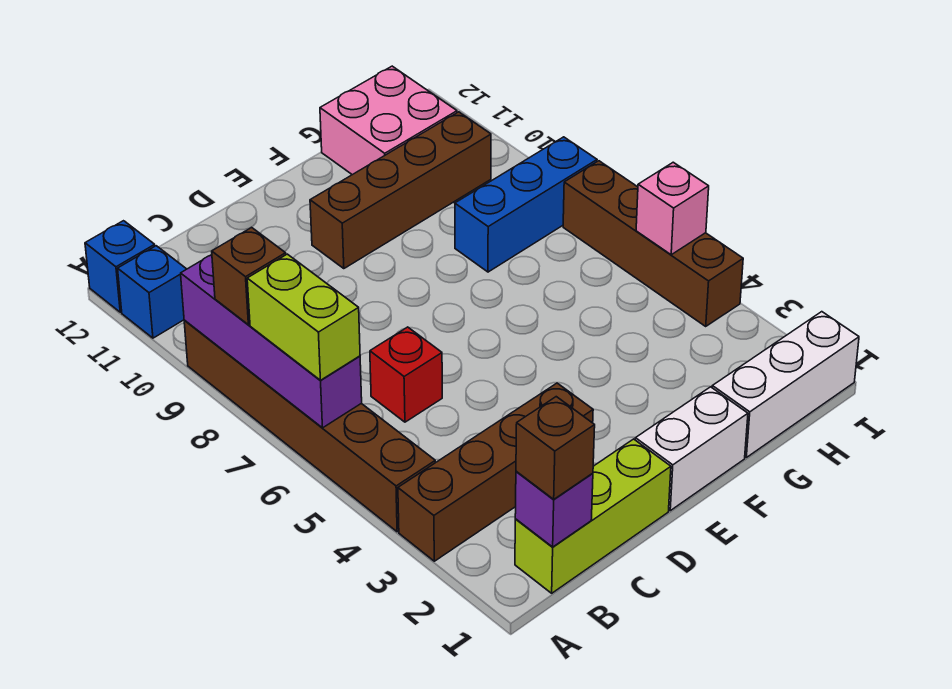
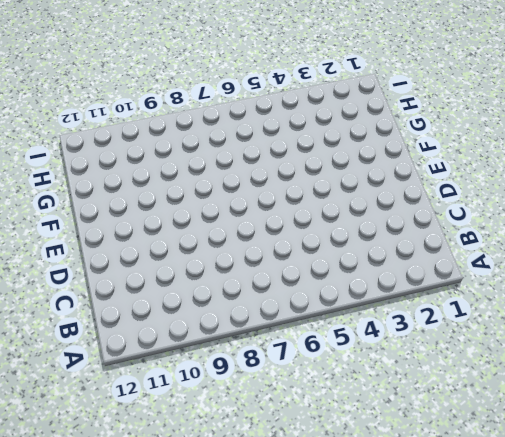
none -> brown 1x4 brick [398,383,593,561]
none -> brown 1x6 brick [184,320,435,532]
none -> blue 1x1 brick [118,246,186,338]

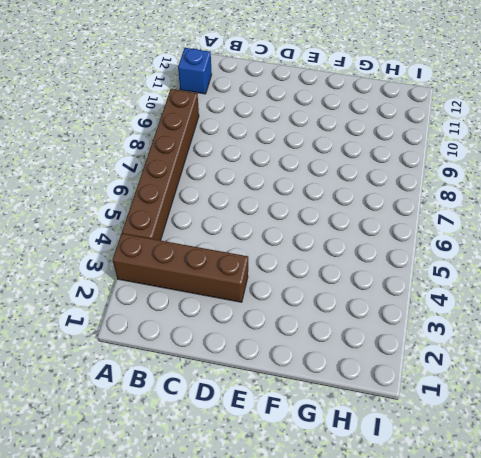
none -> blue 1x1 brick [85,221,155,312]
none -> lime 1x3 brick [515,439,671,593]
none -> red 1x1 brick [370,327,442,422]

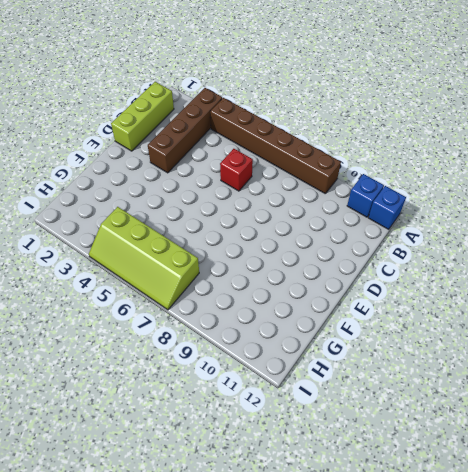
lime 2x4 slope [89,207,199,310] -> brown 1x4 brick [563,161,743,326]
none -> white 1x2 brick [635,387,748,511]
none -> brown 1x4 brick [310,112,491,269]
none -> white 1x3 brick [712,312,859,457]

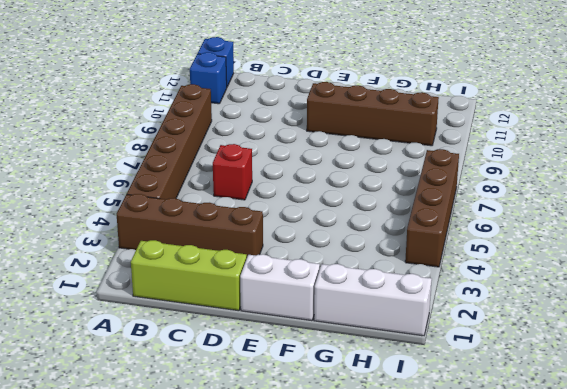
none -> blue 1x3 brick [455,137,597,272]
none -> pink 2x2 brick [320,66,457,175]
none -> purple 1x4 brick [181,255,362,428]

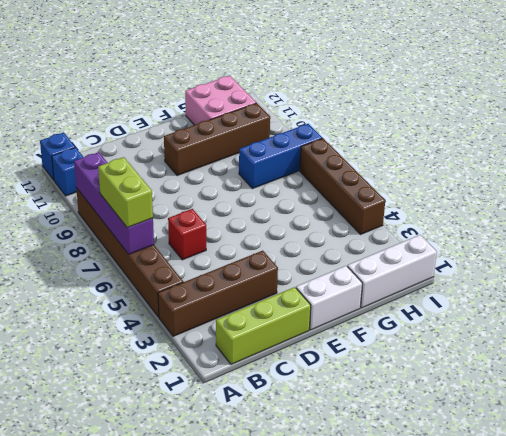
none -> purple 1x1 brick [515,471,593,547]
none -> pink 1x1 brick [636,162,709,255]
none -> brown 1x1 brick [212,227,286,325]

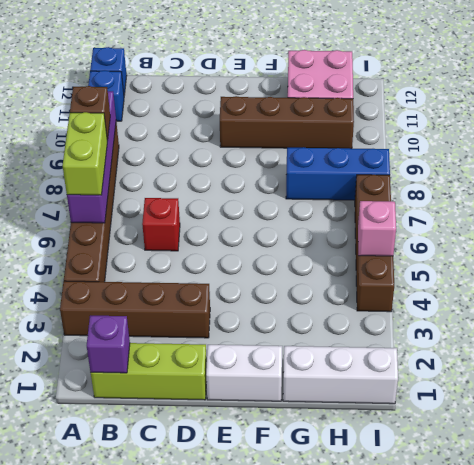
none -> brown 1x1 brick [516,397,595,499]

